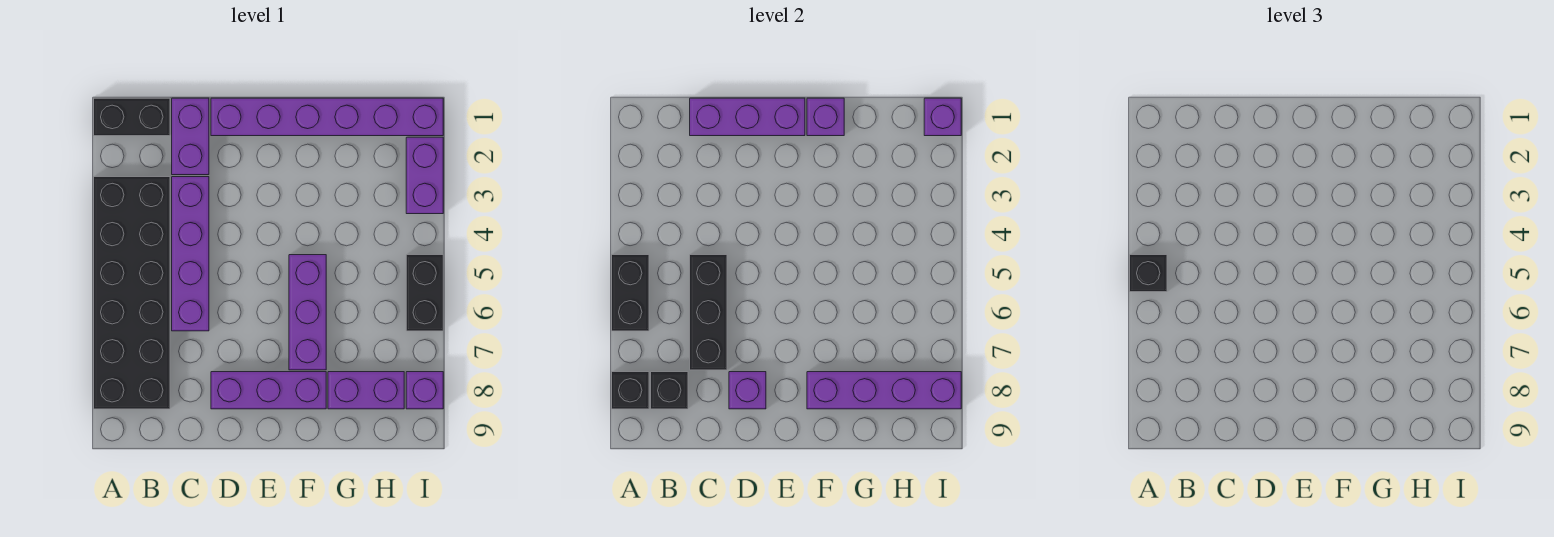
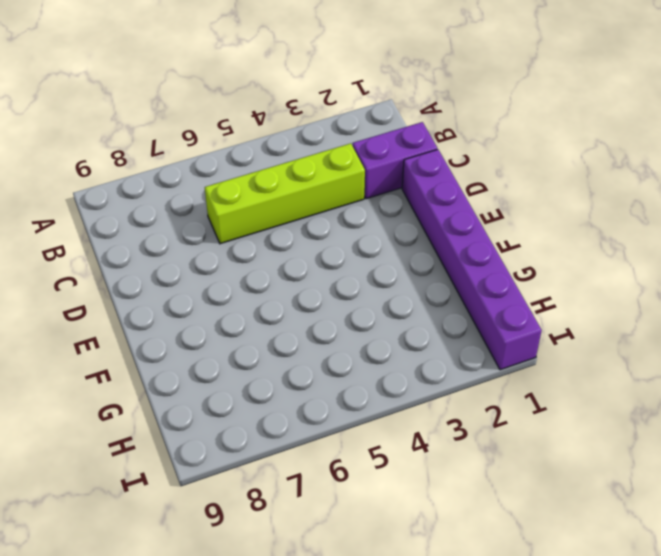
lime 1x4 brick [205,143,365,244] -> purple 1x4 brick [172,177,209,331]
none -> black 1x2 brick [94,98,170,136]
none -> black 2x6 brick [94,177,170,409]
none -> purple 1x3 brick [211,372,326,409]

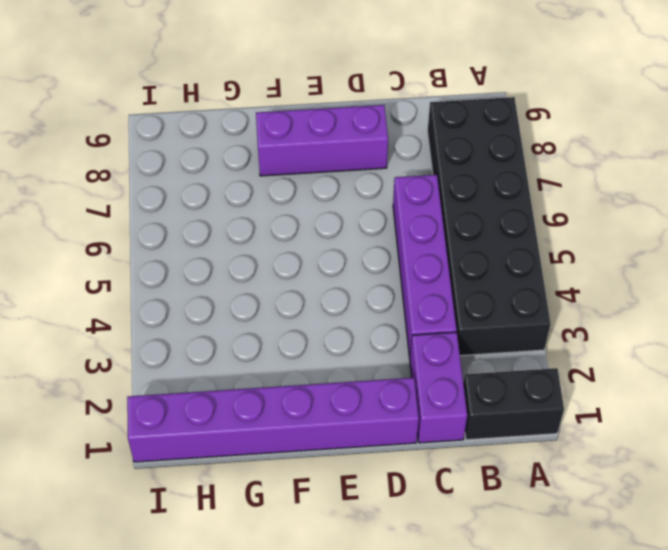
none -> purple 1x3 brick [289,255,326,370]
none -> purple 1x2 brick [328,372,404,409]
none -> purple 1x2 brick [406,137,443,214]

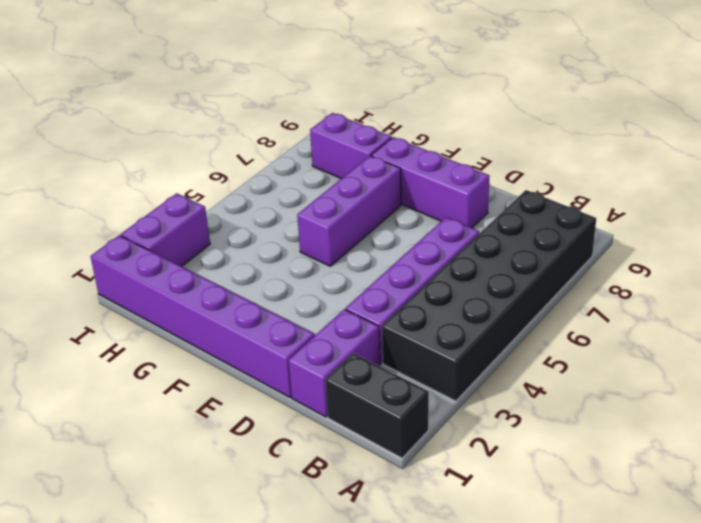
none -> black 1x2 brick [406,255,443,331]
none -> purple 1x1 brick [406,372,443,409]
none -> black 1x2 brick [612,255,649,331]

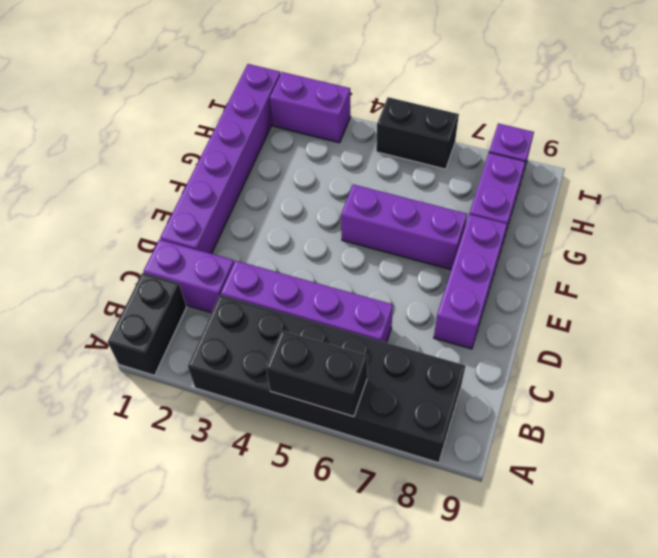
none -> black 1x1 brick [612,372,649,409]
none -> black 1x1 brick [651,372,688,409]
none -> purple 1x3 brick [690,98,805,136]

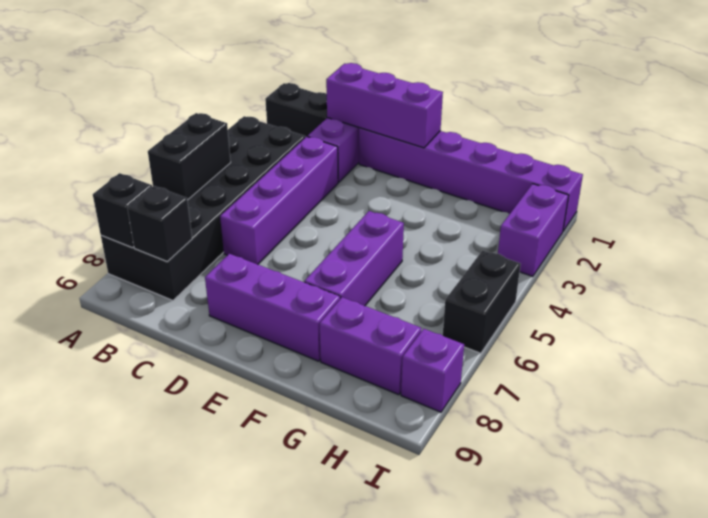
none -> black 1x3 brick [690,255,727,370]
none -> purple 1x1 brick [729,372,766,409]
none -> purple 1x1 brick [807,98,844,136]

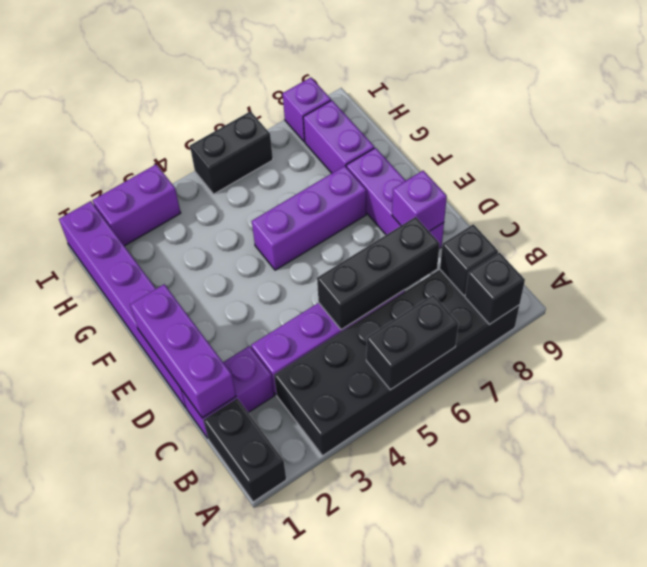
none -> purple 1x1 brick [807,98,844,136]
none -> purple 1x4 brick [807,372,961,409]
none -> purple 1x1 brick [924,98,961,136]

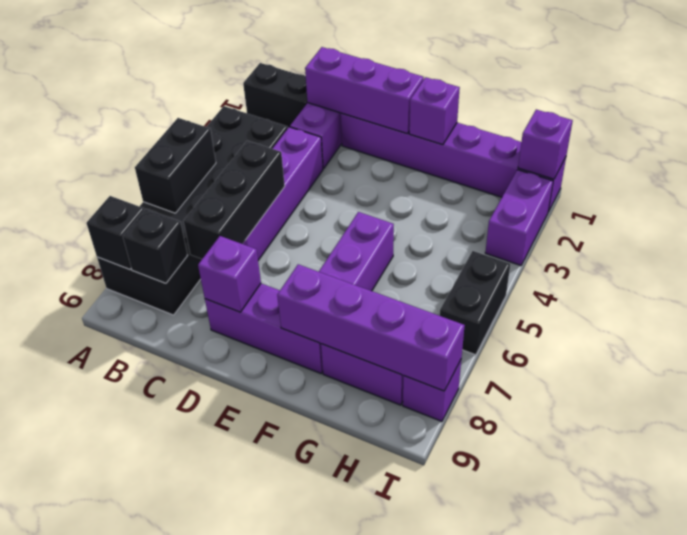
none -> black 1x1 brick [1130,255,1167,292]

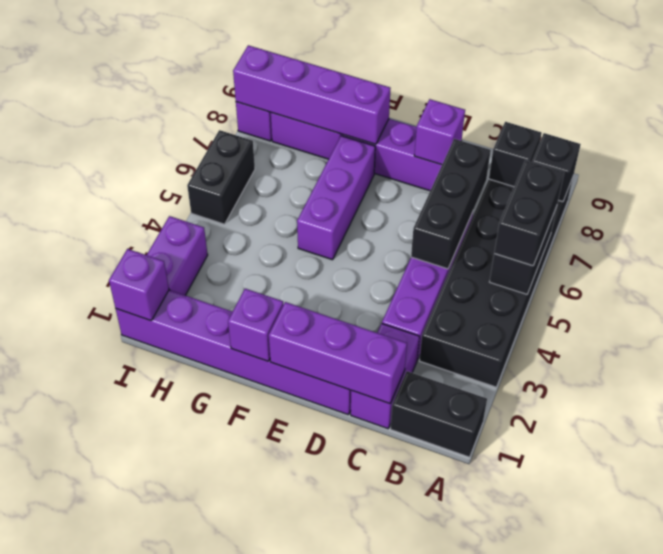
black 1x2 brick [494,161,564,266] -> black 1x1 brick [1130,255,1167,292]

